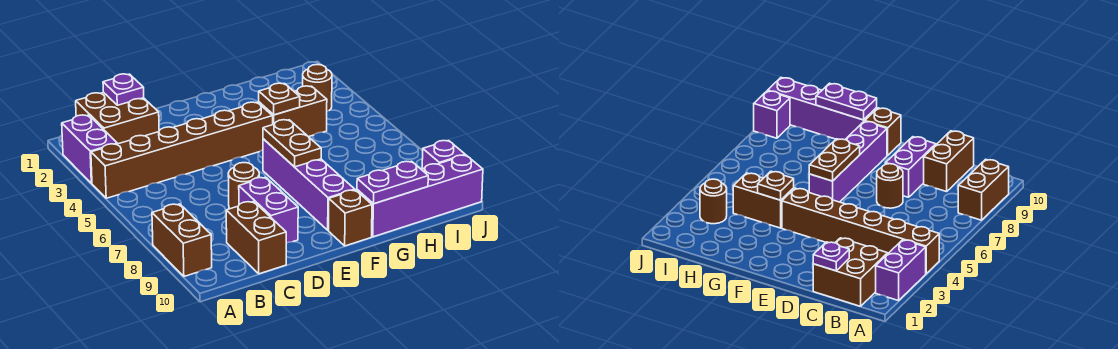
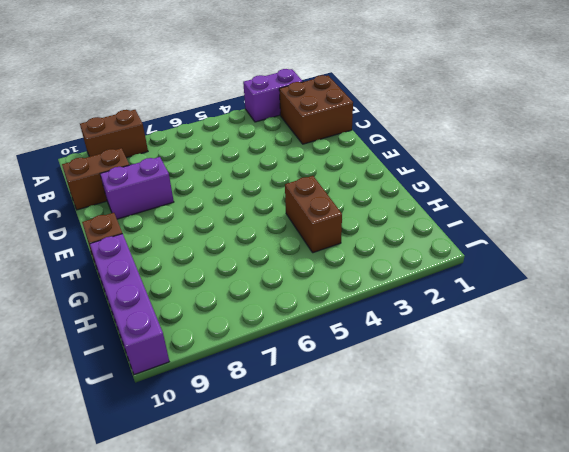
none -> brown 1x6 brick [91,102,273,198]
none -> brown 1x1 round brick [228,163,259,209]
none -> purple 1x4 brick [263,139,355,230]

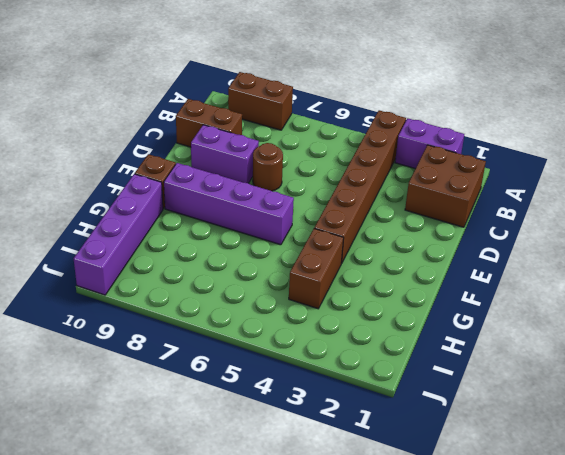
none -> brown 1x1 round brick [303,65,332,111]
none -> purple 1x1 brick [422,141,465,169]
none -> purple 1x1 plate [103,74,144,105]

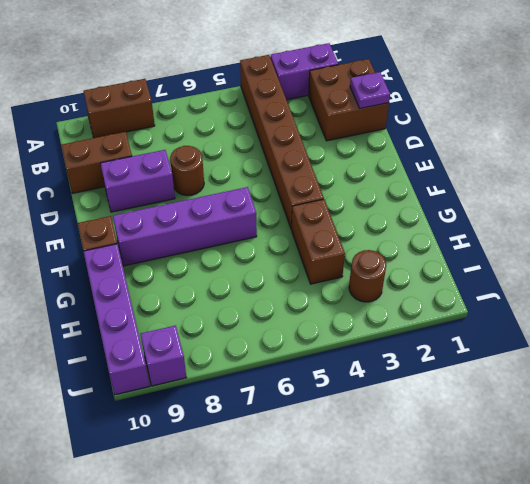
none -> brown 1x2 plate [263,120,321,167]
none -> brown 1x1 plate [259,83,300,115]
none -> purple 1x2 plate [357,161,428,204]

